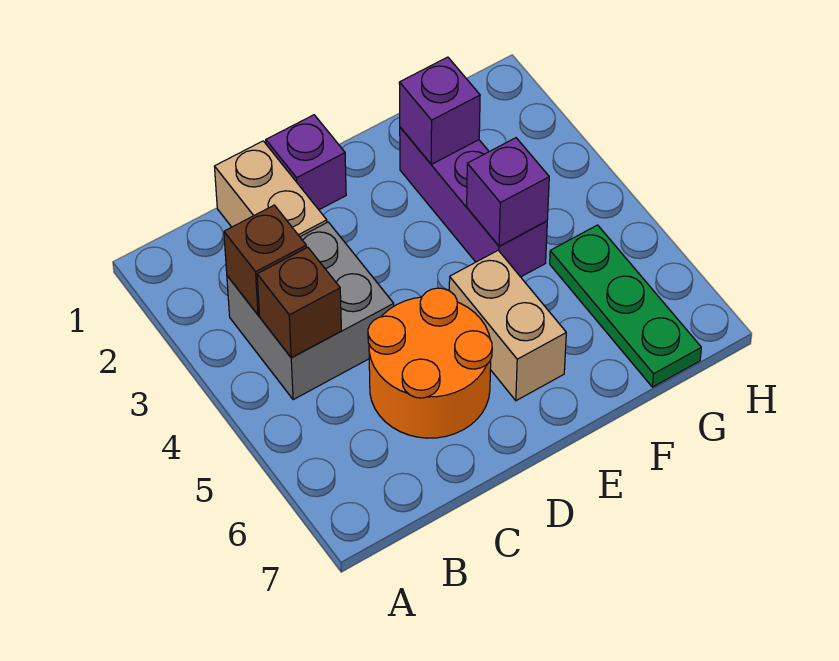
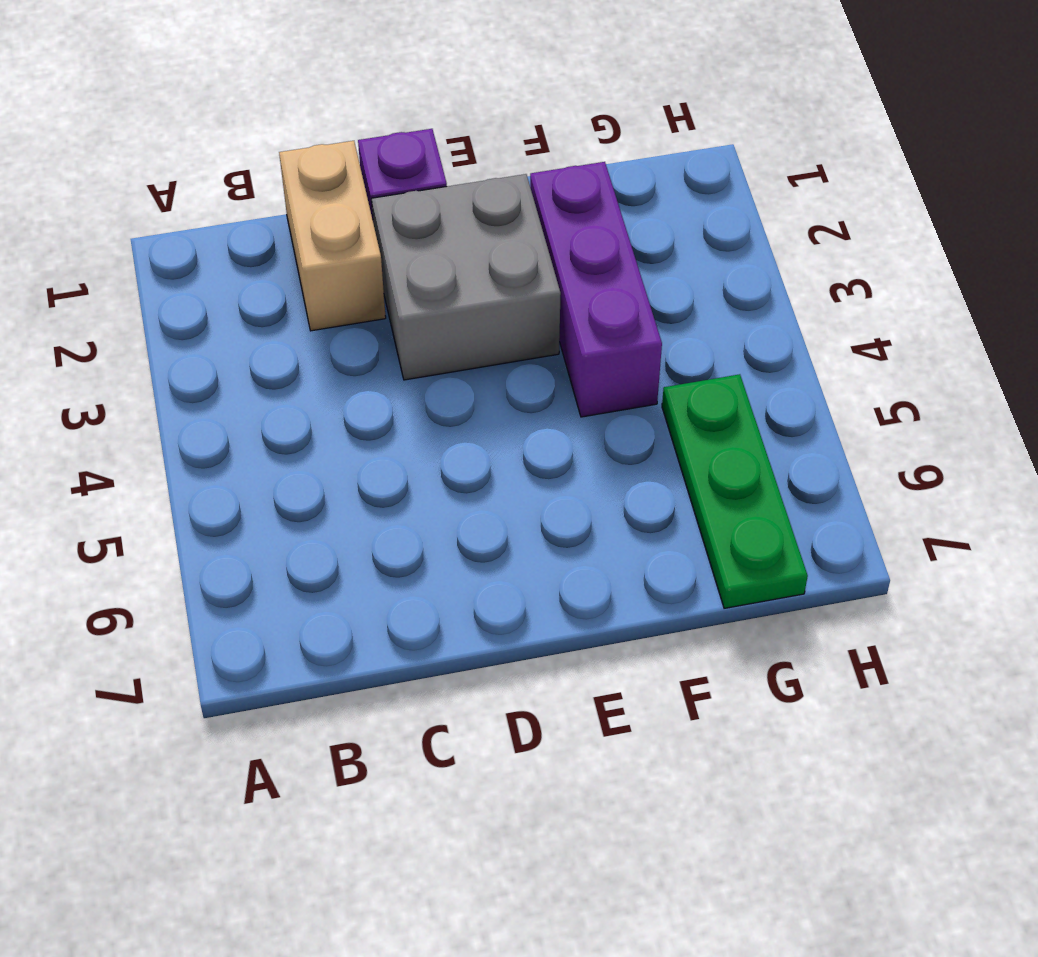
grey 2x2 brick [372,174,561,380] -> grey 2x2 brick moved to [227,222,394,400]
none -> orange 2x2 round brick [368,288,492,438]
none -> tan 1x2 brick [449,250,566,401]

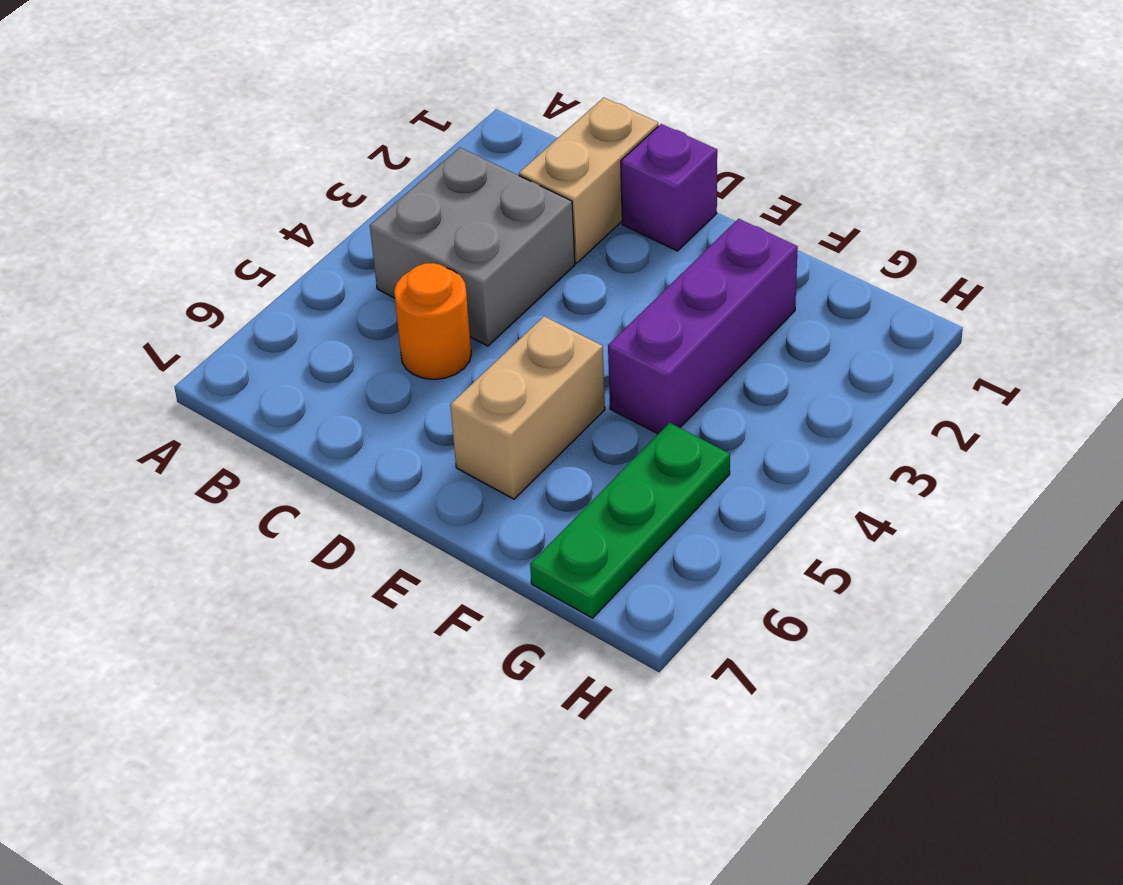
orange 1x1 round brick [394,263,471,380] -> orange 2x2 round brick [368,288,492,438]
none -> brown 1x1 brick [224,205,306,315]
none -> brown 1x1 brick [257,247,341,358]

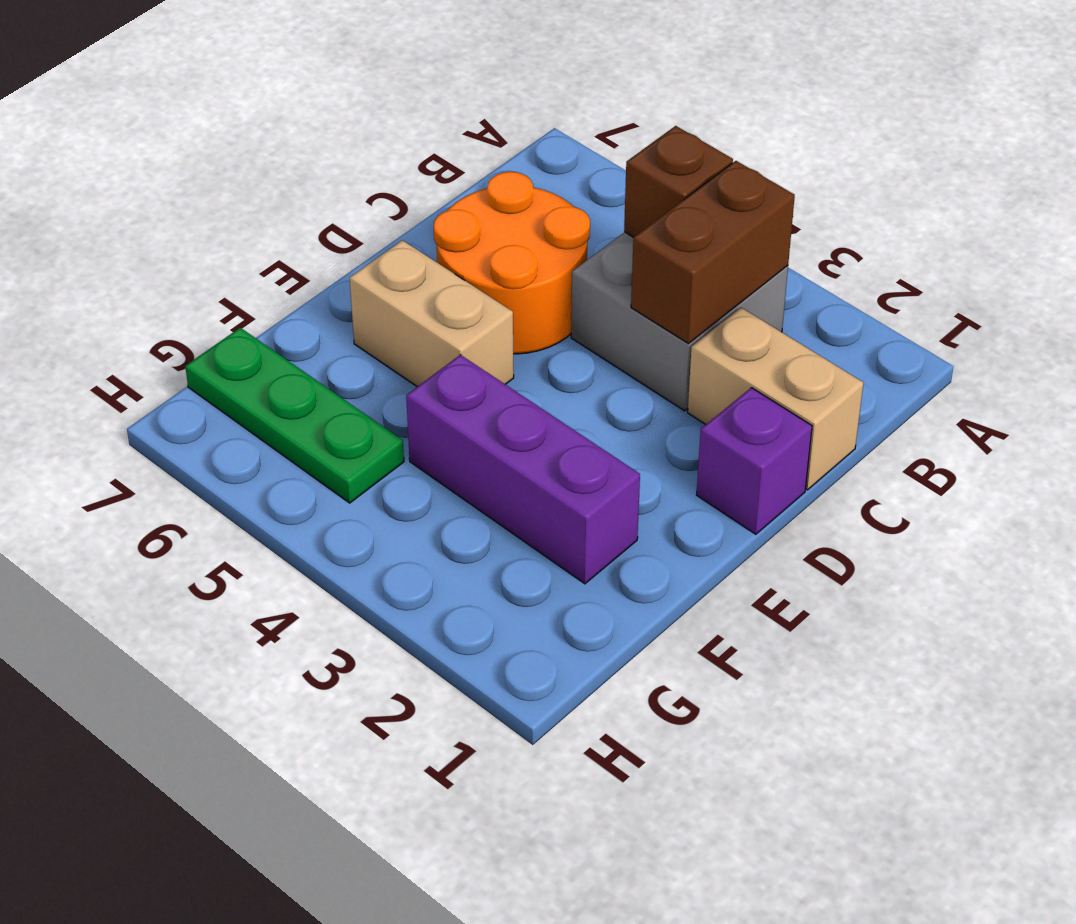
brown 1x2 brick [631,161,795,344] -> brown 1x1 brick [224,205,306,315]
none -> purple 1x1 brick [399,57,480,164]
none -> purple 1x1 brick [467,138,549,246]

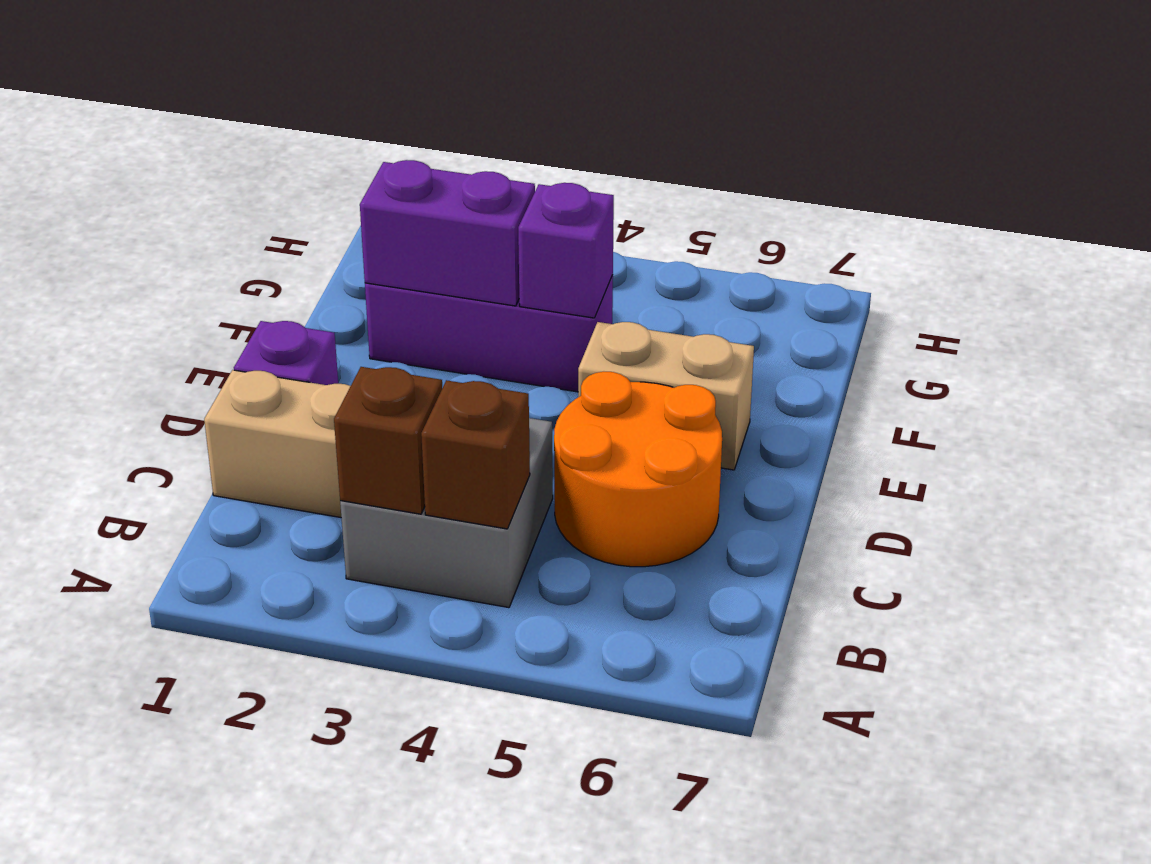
purple 1x2 brick [360,160,535,306] -> purple 1x1 brick [399,57,480,164]
none -> green 1x3 plate [550,225,701,387]

